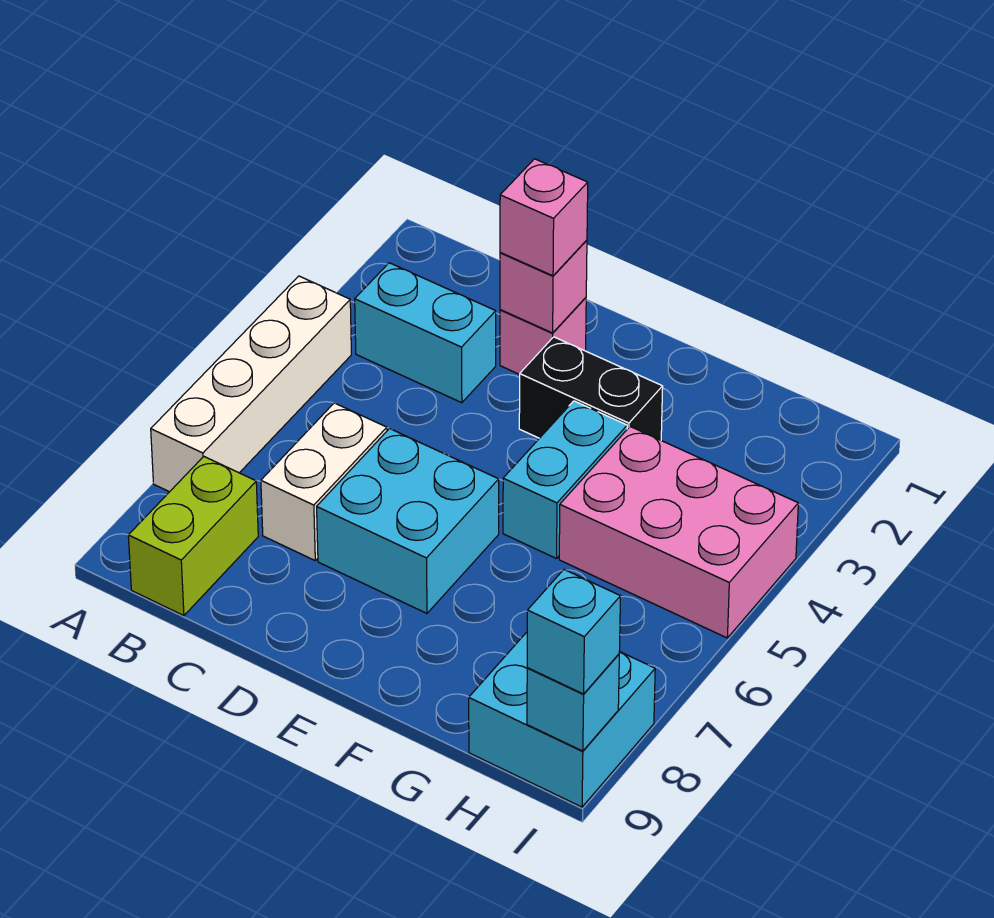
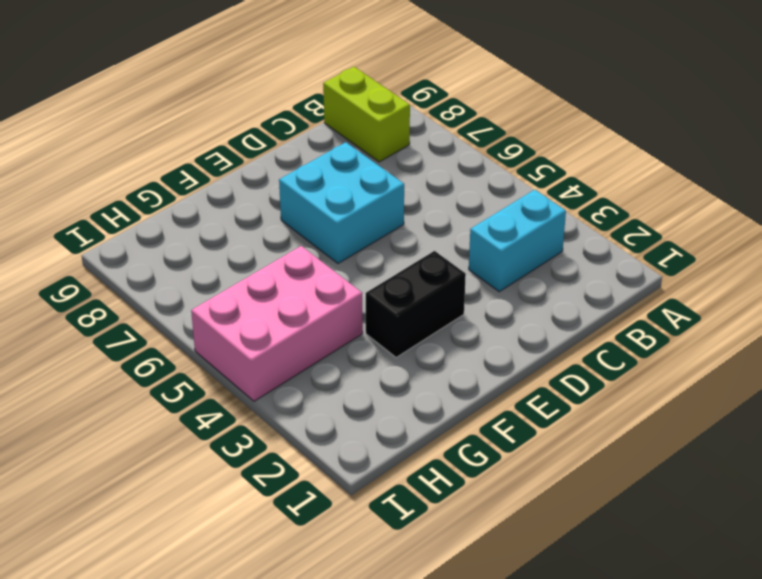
none -> white 1x4 brick [151,276,351,492]
none -> white 1x2 brick [261,403,387,560]
none -> pink 1x1 brick [500,298,586,375]

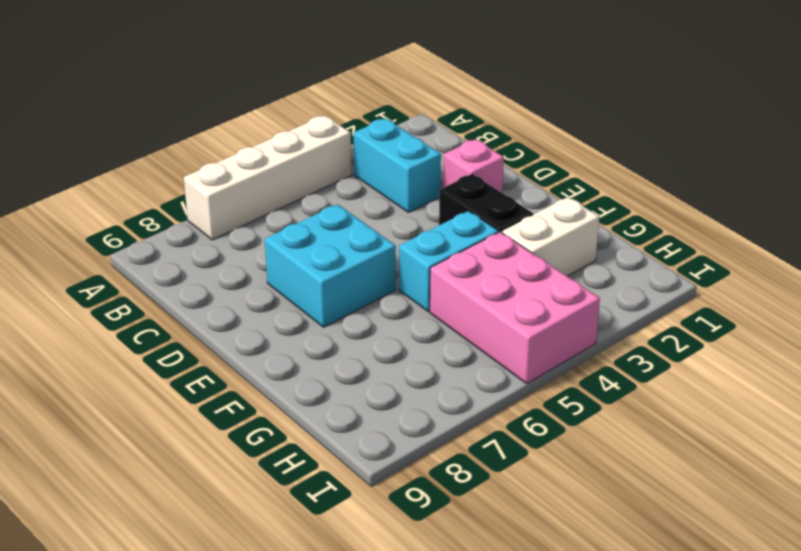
white 1x2 brick [502,197,599,276] -> white 1x2 brick moved to [261,403,387,560]
none -> lime 1x2 brick [128,457,258,616]
none -> cyan 2x2 brick [469,632,655,807]
none -> pink 1x1 brick [500,240,587,333]

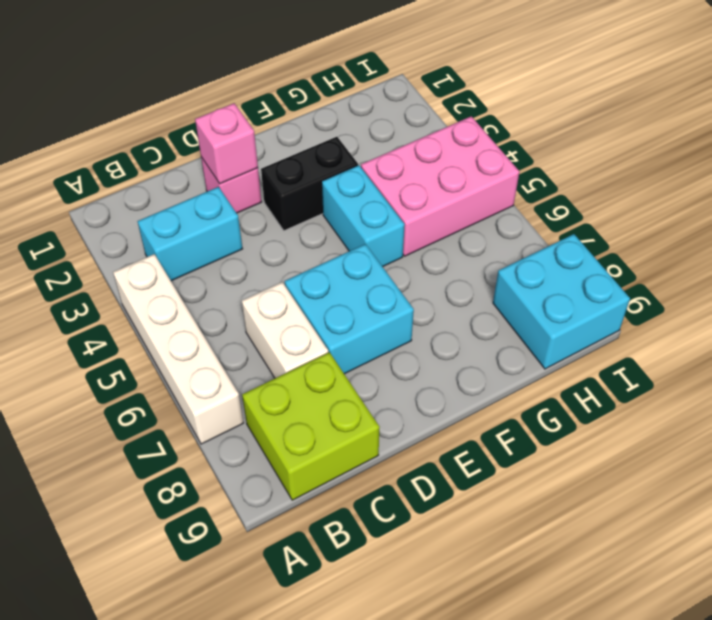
lime 2x2 brick [242,352,380,500] -> lime 1x2 brick [128,457,258,616]
none -> cyan 1x1 brick [527,654,619,751]
none -> pink 1x1 brick [500,159,588,276]
none -> cyan 1x1 brick [527,570,621,694]

